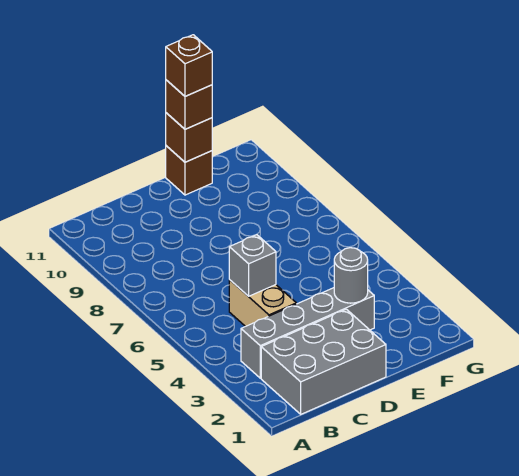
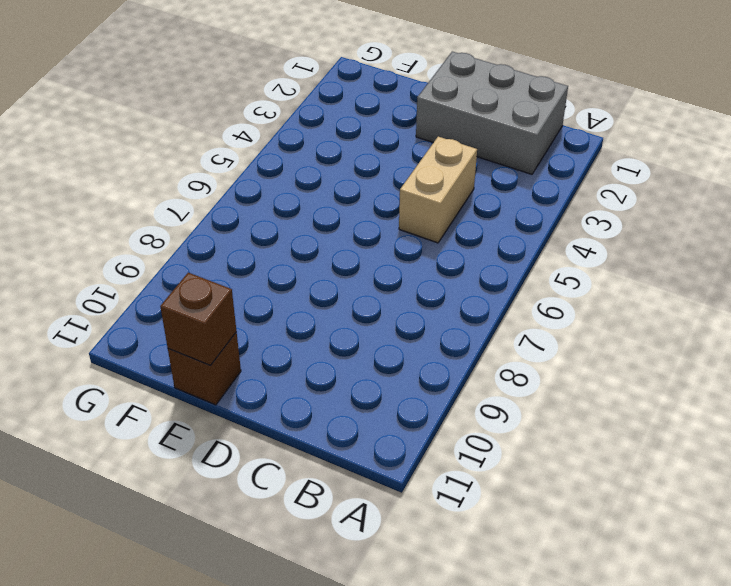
none -> grey 1x4 brick [241,288,374,378]
none -> grey 1x1 brick [229,235,276,296]

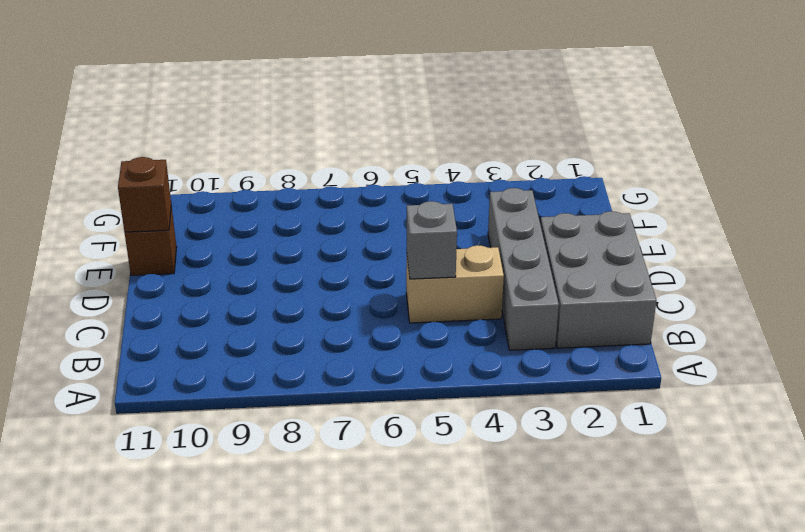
none -> grey 1x1 round brick [334,248,368,303]
none -> brown 1x1 brick [166,80,212,129]

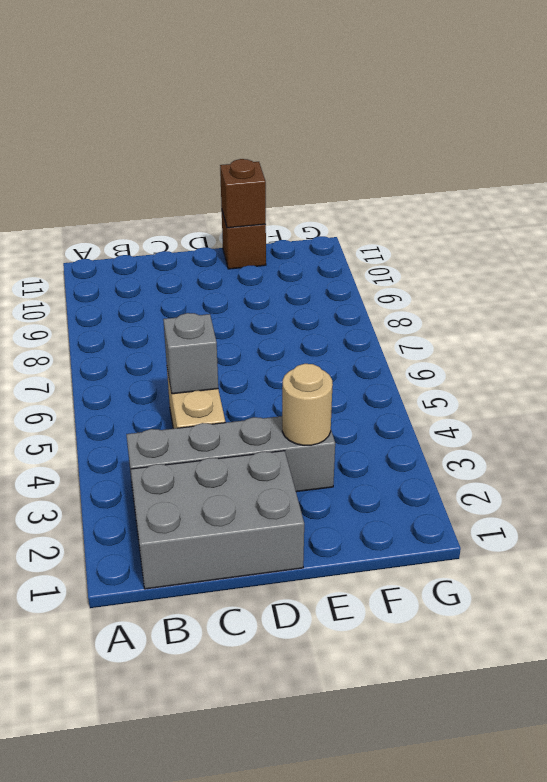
tan 1x1 round brick [282,364,333,445] -> grey 1x1 round brick [334,248,368,303]
none -> brown 1x1 brick [166,80,212,129]
none -> brown 1x1 brick [166,35,212,96]

